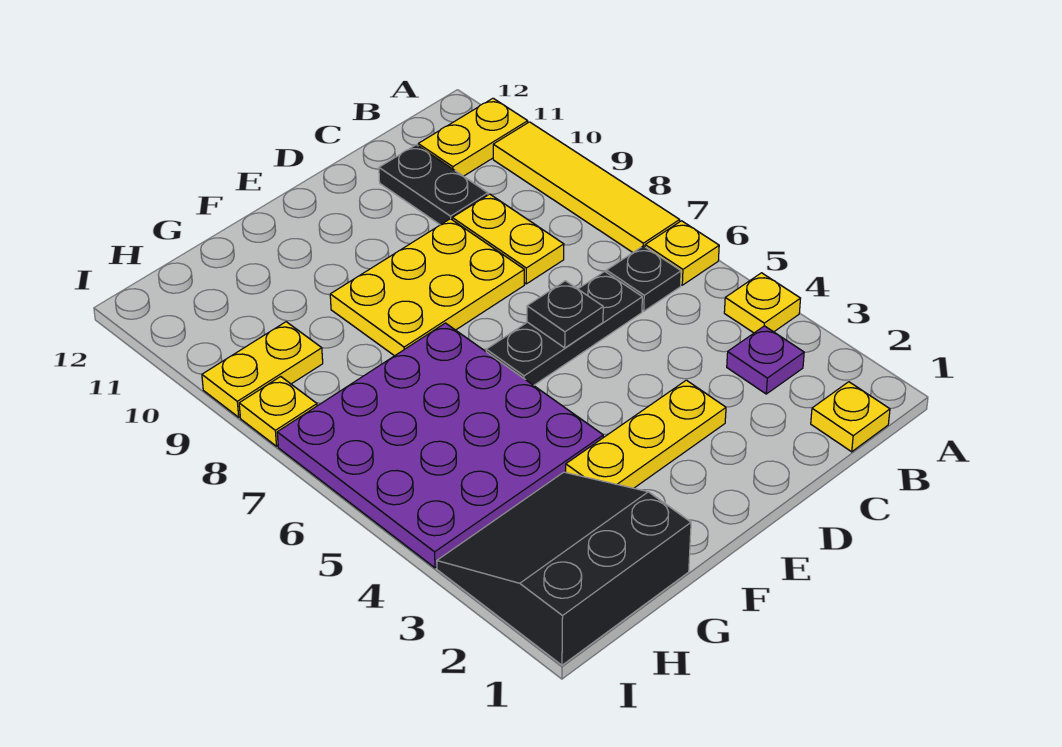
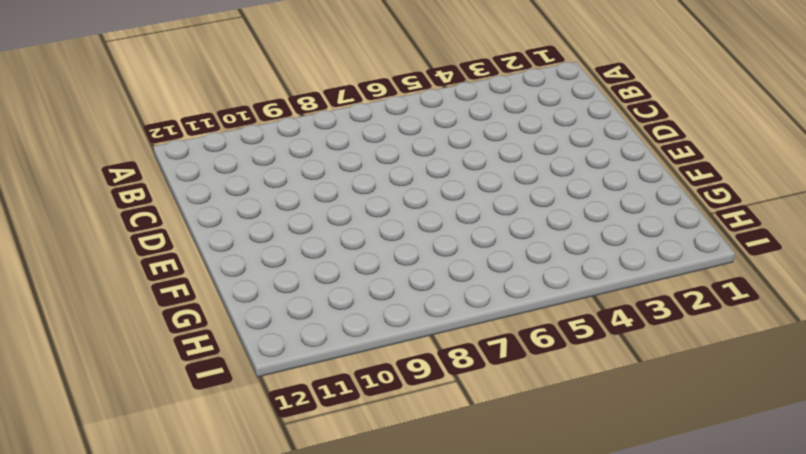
none -> yellow 1x1 plate [724,273,801,333]
none -> yellow 1x1 plate [645,221,719,285]
none -> yellow 1x4 tile [493,122,680,252]

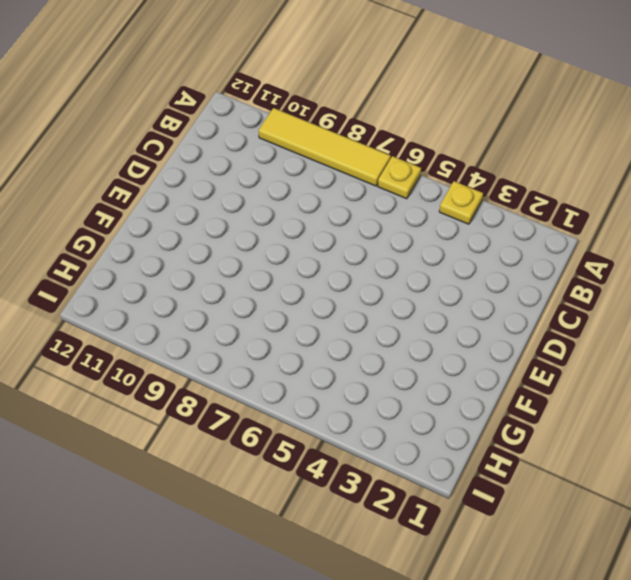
none -> yellow 1x2 plate [418,98,528,176]
none -> yellow 1x1 plate [811,382,890,452]
none -> purple 1x1 plate [727,326,804,394]

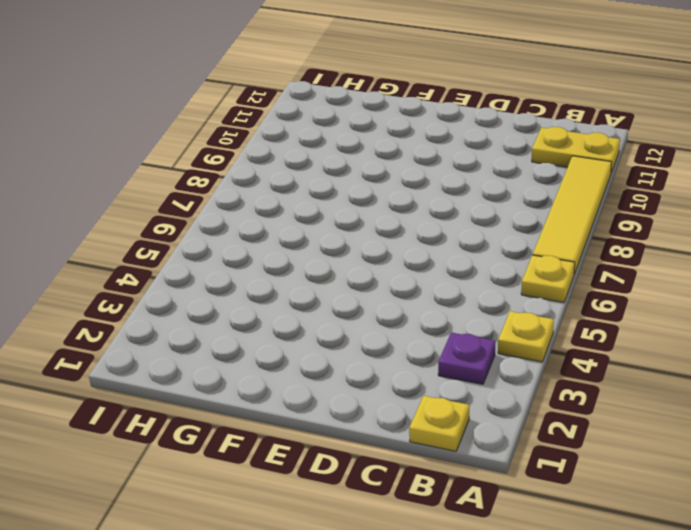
none -> black 1x1 plate [606,246,681,311]
none -> black 1x3 plate [486,271,642,385]
none -> yellow 1x2 plate [452,194,564,284]

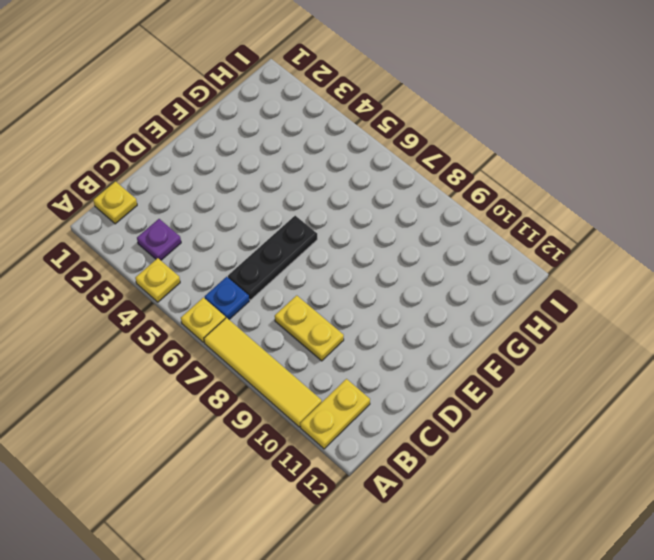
blue 1x1 plate [205,277,249,319] -> black 1x1 plate [606,246,681,311]
none -> black 1x2 plate [379,145,488,225]
none -> yellow 1x3 plate [566,380,726,488]
none -> yellow 2x3 plate [330,219,524,356]

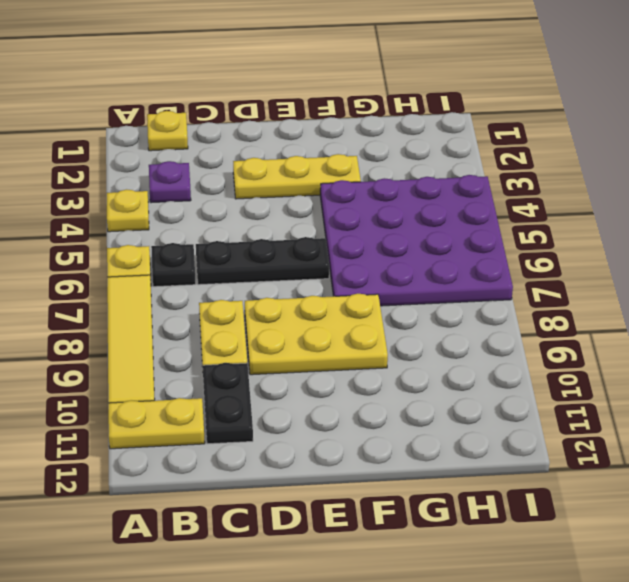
none -> black 3x3 slope [437,472,691,665]
none -> yellow 1x2 plate [202,322,323,417]
none -> yellow 1x1 plate [239,377,317,446]

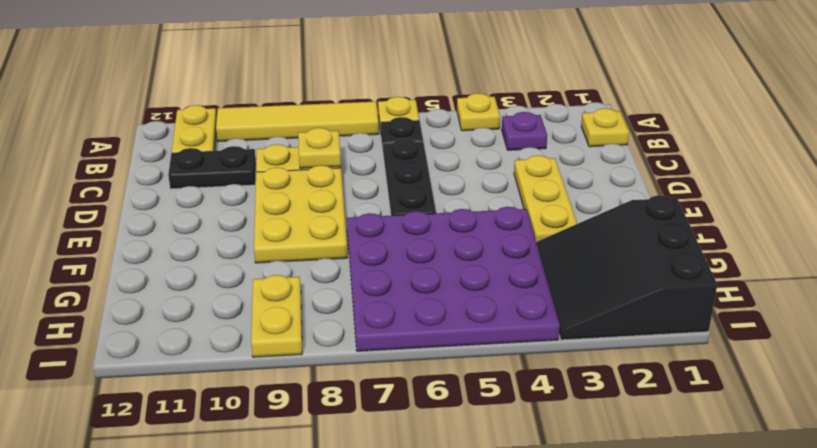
yellow 1x1 plate [298,128,341,168] -> yellow 1x1 plate moved to [239,377,317,446]
none -> black 1x1 plate [527,281,603,348]

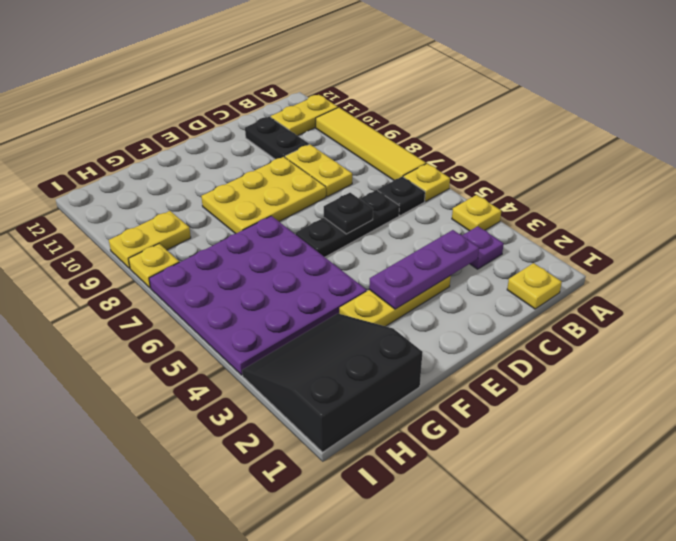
purple 1x3 plate [369,230,479,309] -> none

